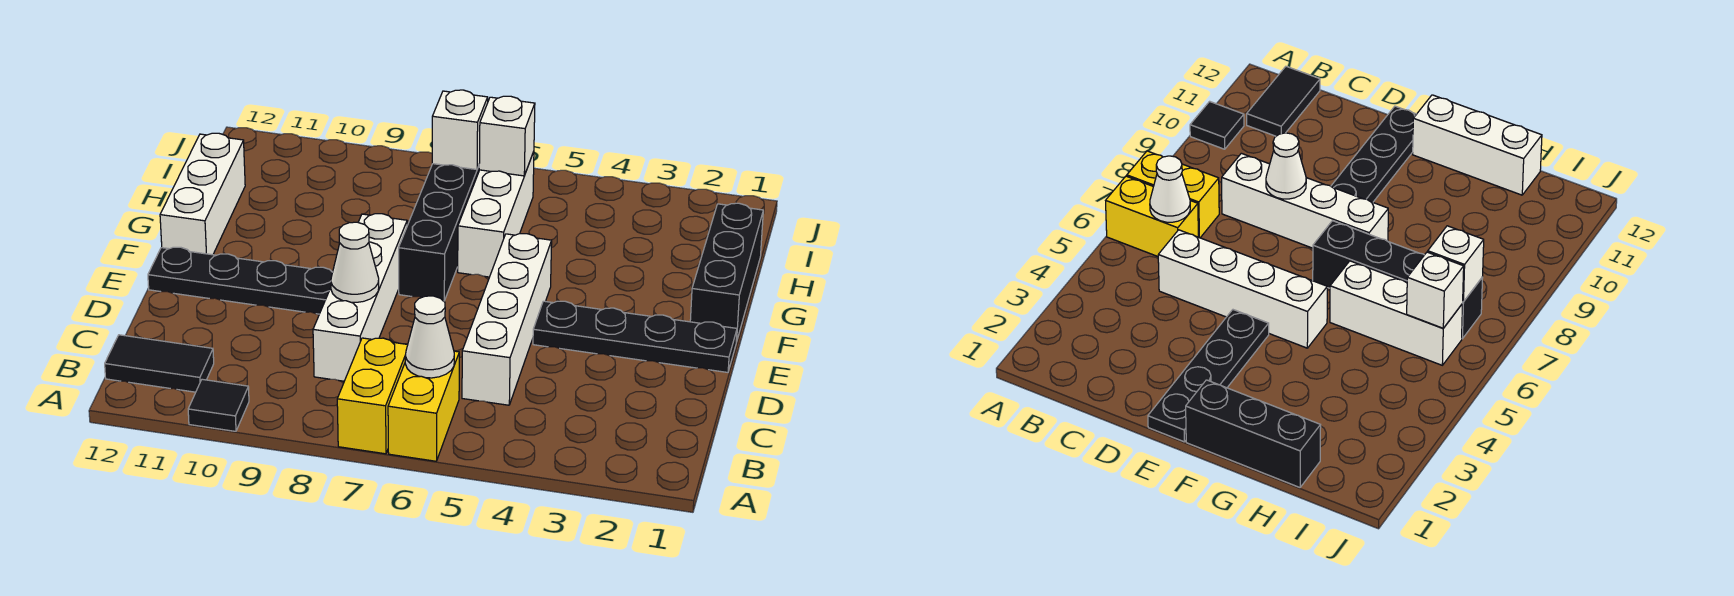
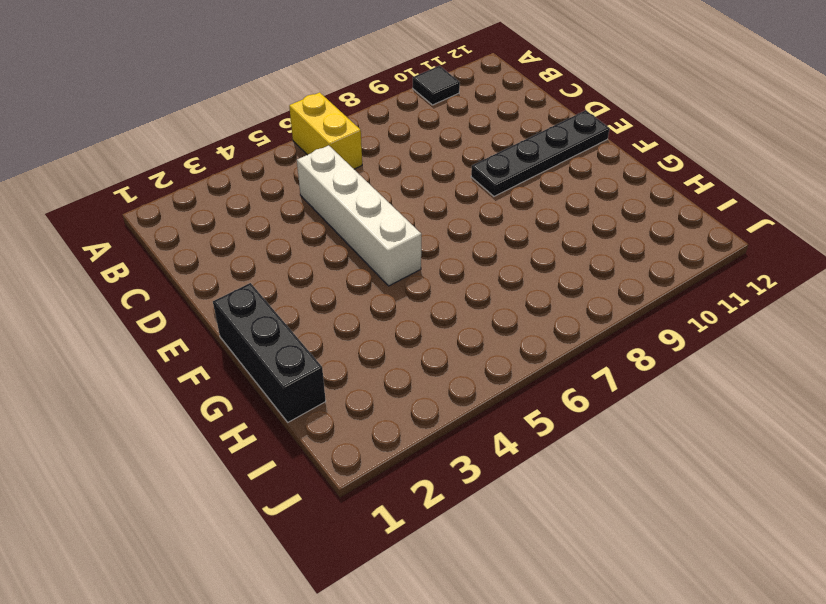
none -> yellow 1x2 brick [337,338,408,454]
none -> black 1x2 tile [105,335,214,392]
none -> white 1x4 brick [313,214,407,381]

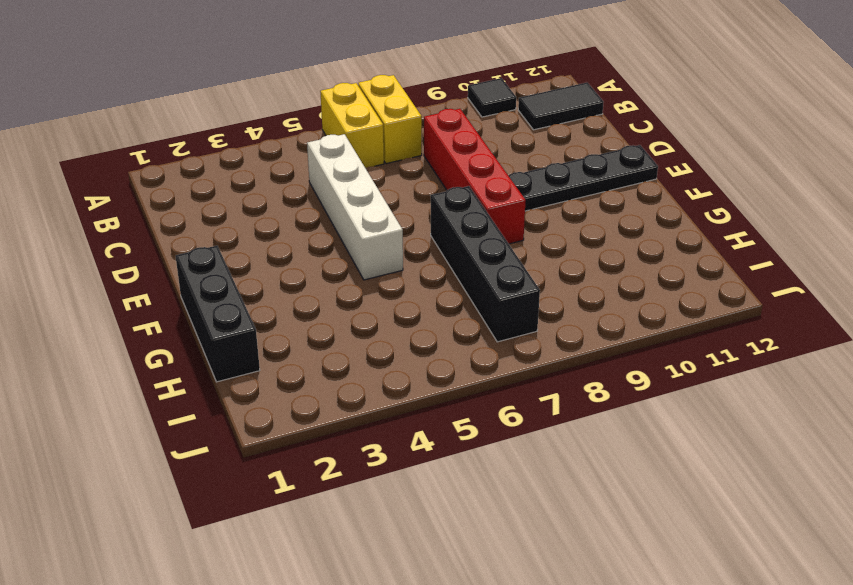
red 1x4 brick [424,109,526,244] -> white 1x4 brick [313,214,407,381]
none -> black 1x4 plate [533,301,737,372]
none -> white 1x3 brick [160,133,245,255]
none -> white 1x3 brick [458,152,534,277]

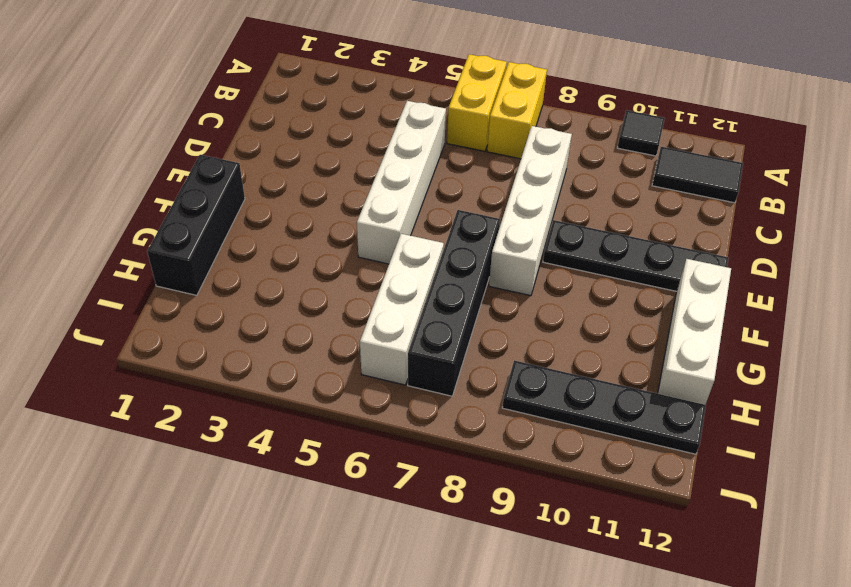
black 1x4 plate [502,360,706,454] -> black 1x4 plate moved to [533,301,737,372]
none -> white 1x1 cone [405,296,454,378]
none -> white 1x1 cone [331,222,379,302]
none -> white 1x1 brick [479,96,535,176]

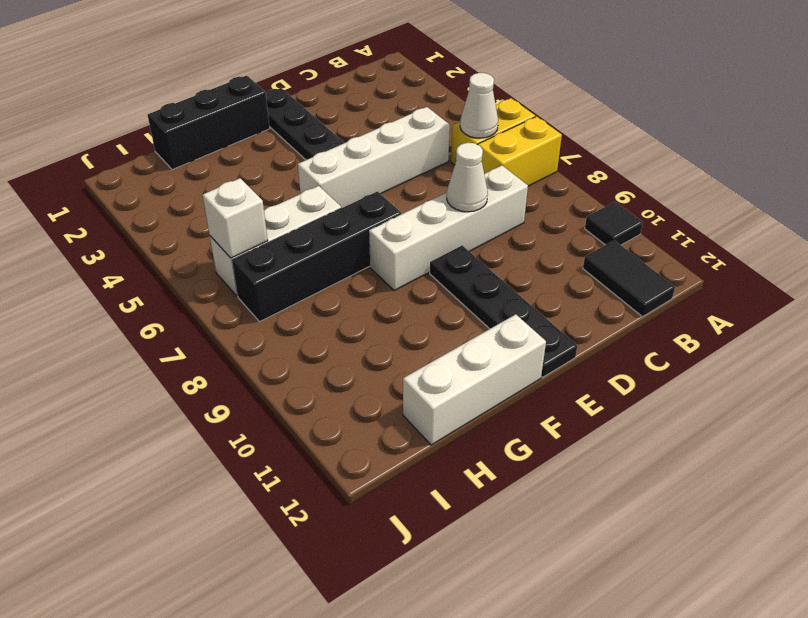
none -> white 1x1 brick [432,90,488,170]

